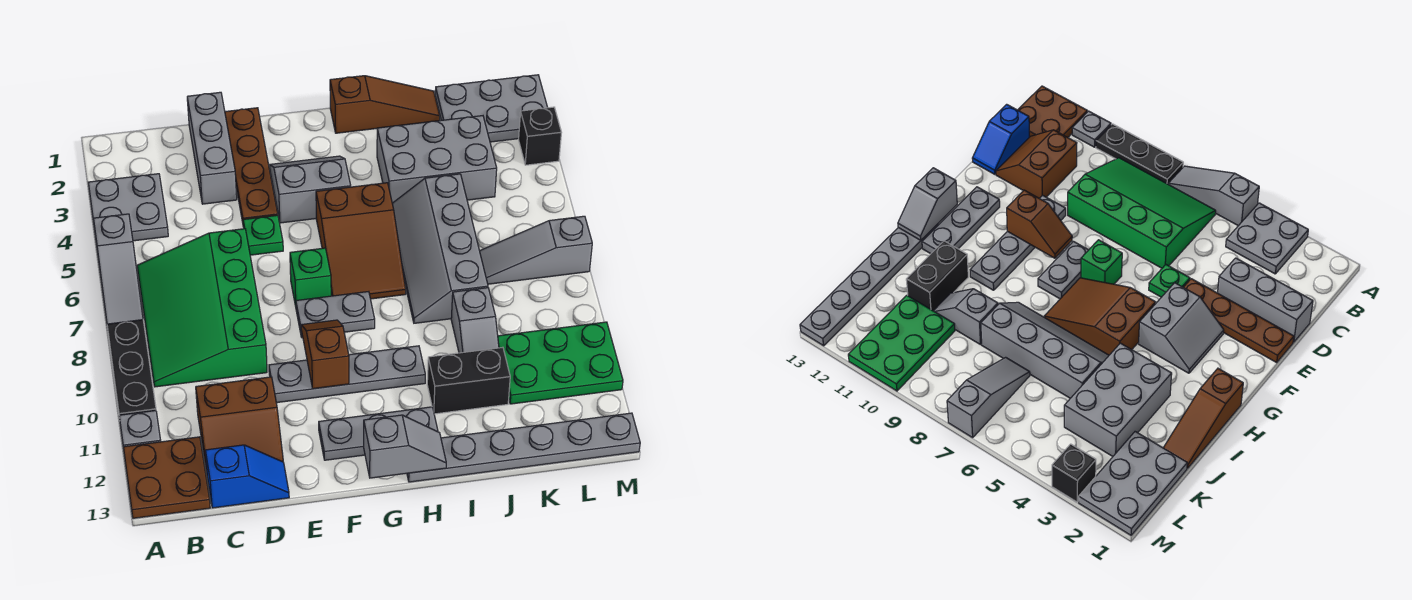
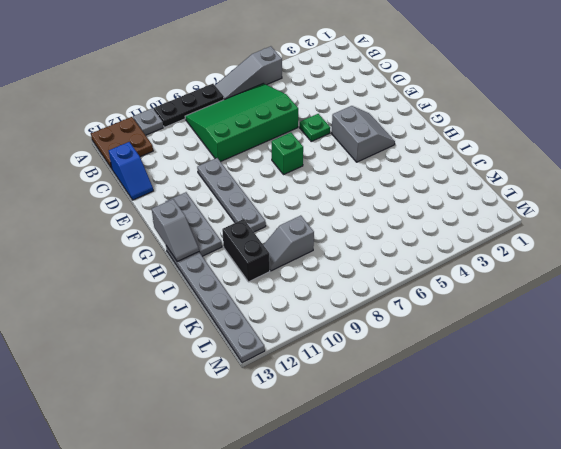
none -> grey 2x2 plate [88,174,168,241]
none -> brown 2x2 slope [196,377,283,471]
none -> grey 1x3 brick [187,92,237,204]

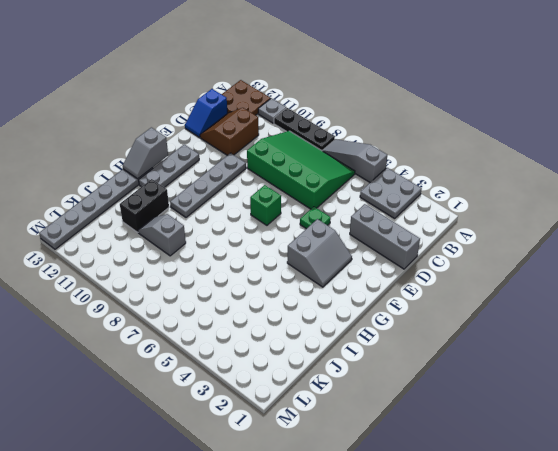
none -> brown 1x4 plate [225,108,278,222]
none -> grey 1x2 plate [296,292,375,338]
none -> brown 2x3 slope [316,183,406,299]

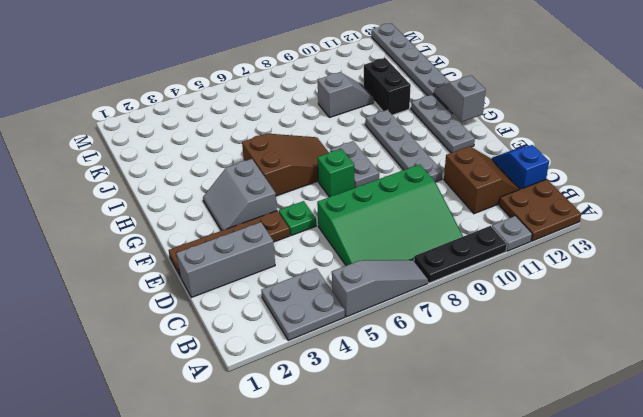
none -> brown 1x3 slope [330,76,440,133]
none -> grey 2x3 brick [377,116,497,203]
none -> grey 2x4 slope [392,174,488,323]

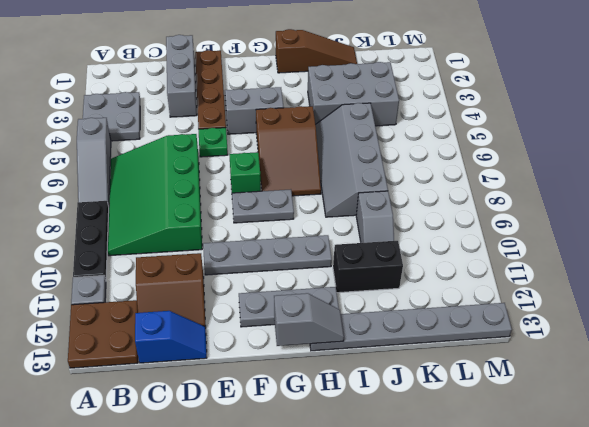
none -> grey 2x3 plate [435,75,548,142]
none -> grey 1x3 slope [480,216,592,284]
none -> green 2x3 plate [498,322,623,404]

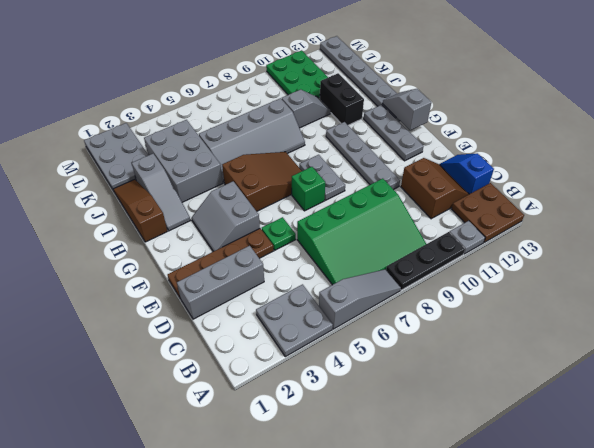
grey 1x3 slope [132,154,190,231] -> grey 1x3 slope moved to [480,216,592,284]
none -> black 1x1 brick [519,107,562,165]
none -> brown 1x2 slope [301,320,349,389]

